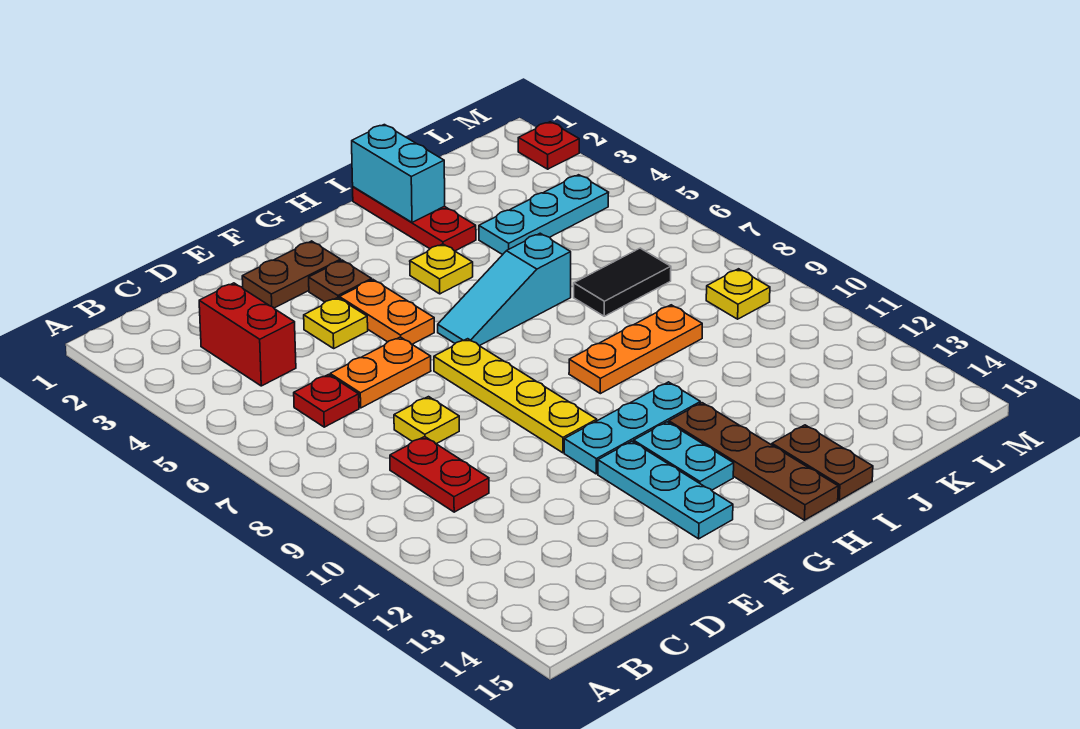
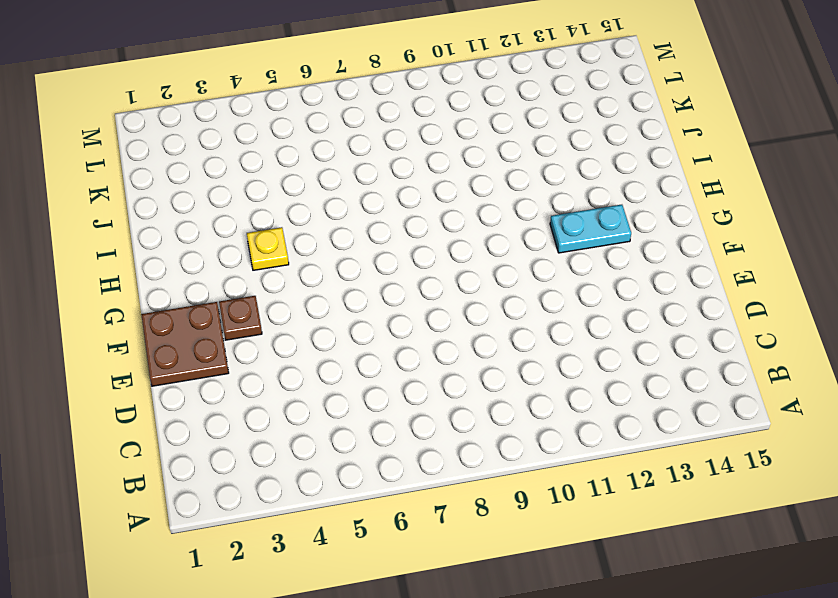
brown 2x2 plate [141,302,229,386] -> brown 1x2 plate [242,241,341,308]
none -> red 1x2 brick [199,283,296,386]
none -> red 1x1 plate [294,375,359,427]
none -> red 1x2 plate [390,437,489,512]

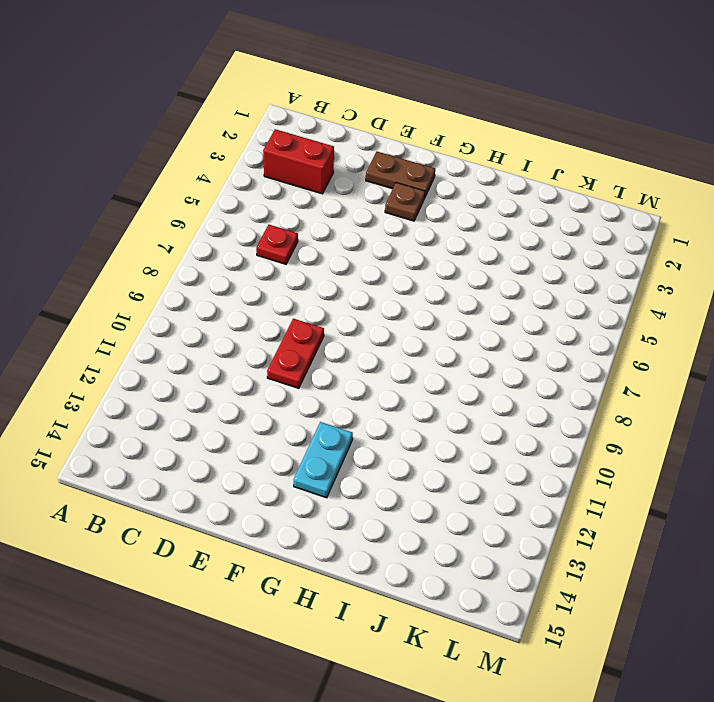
red 1x2 brick [263,129,334,194] -> red 1x2 brick turned to [199,283,296,386]
red 1x2 plate [267,319,324,388] -> red 1x2 plate moved to [390,437,489,512]
none -> orange 1x2 plate [330,337,431,408]
none -> yellow 1x1 plate [394,397,459,444]
none -> yellow 1x1 plate [304,298,368,348]

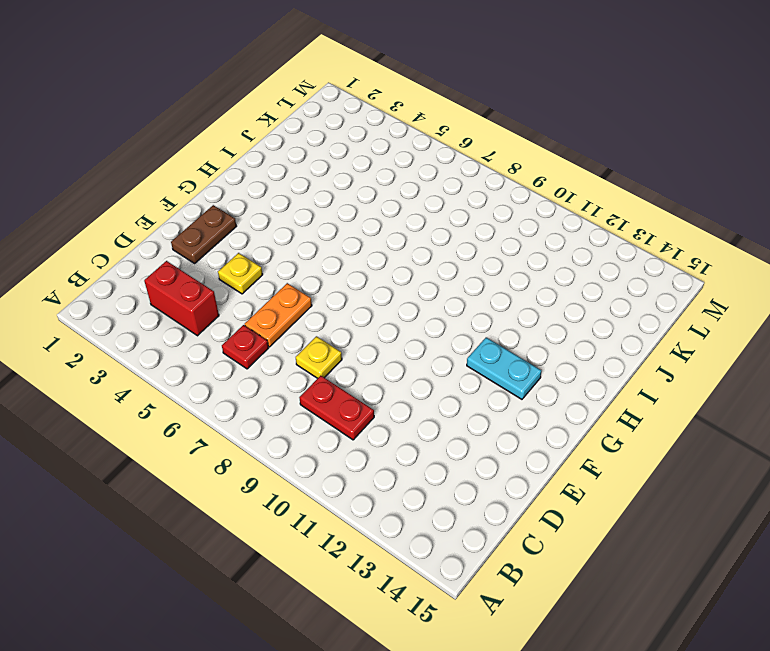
none -> brown 1x1 plate [309,260,372,302]
none -> orange 1x2 plate [339,280,434,344]
none -> yellow 1x4 plate [434,339,597,453]

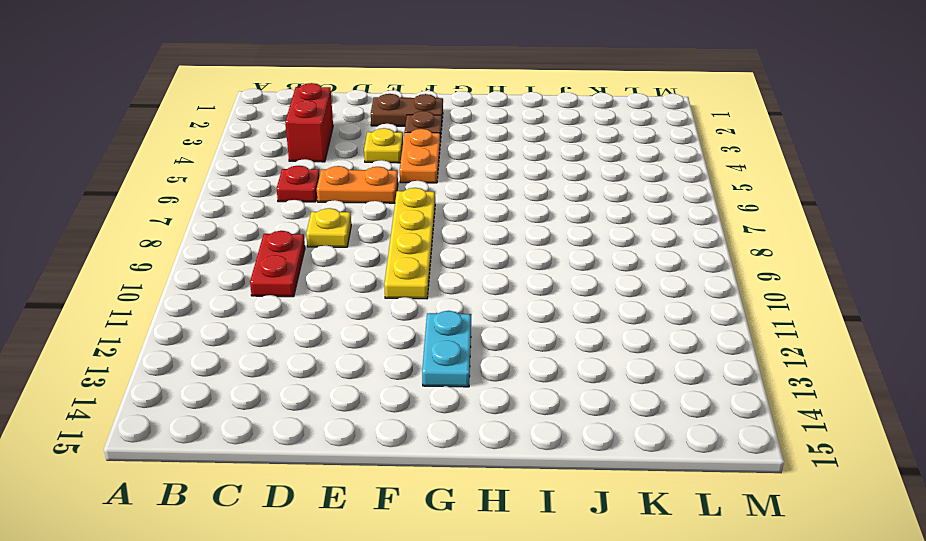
none -> cyan 1x3 plate [564,382,700,474]
none -> cyan 1x3 plate [598,441,733,539]
none -> cyan 1x3 slope [438,233,571,346]

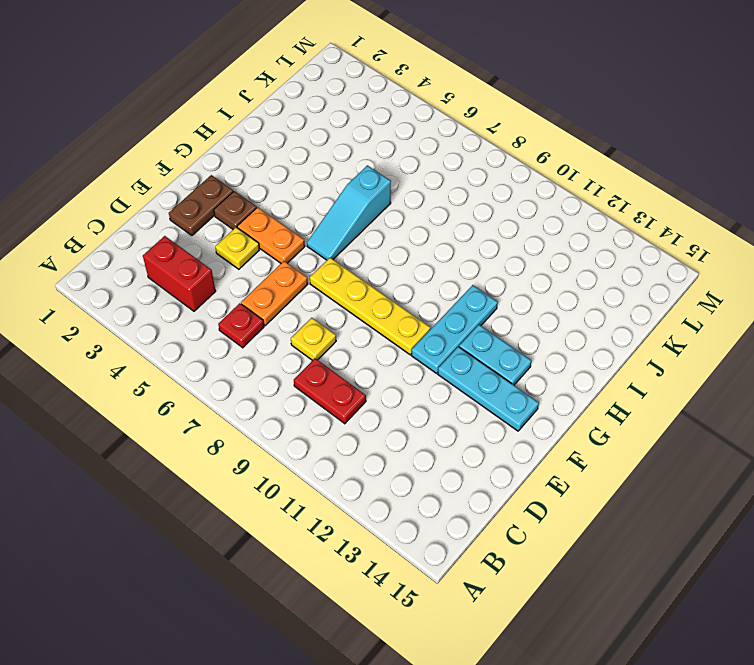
none -> yellow 1x1 plate [410,244,473,294]
none -> orange 1x3 plate [569,305,702,394]
none -> brown 1x4 plate [669,403,838,520]

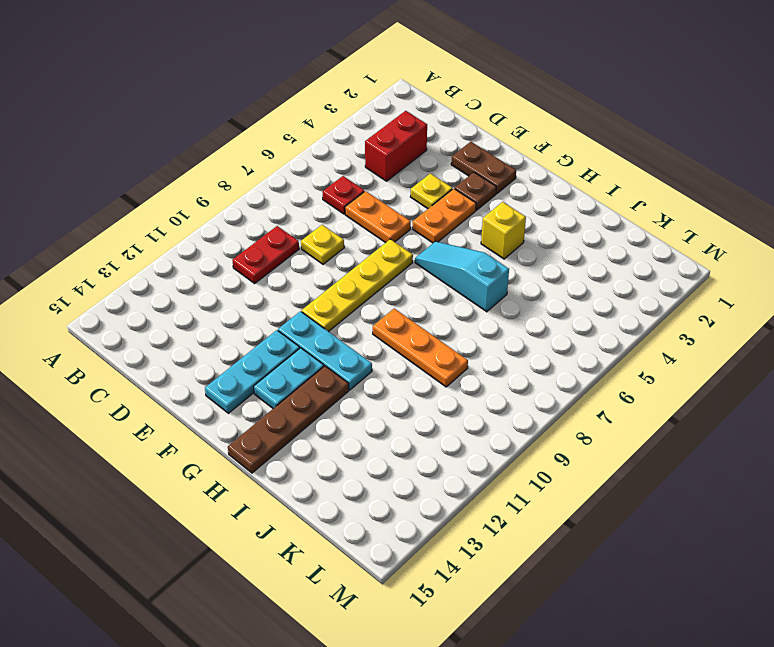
yellow 1x1 brick [481,202,526,259] -> yellow 1x1 plate [410,244,473,294]
none -> red 1x3 plate [353,187,476,251]
none -> brown 1x2 plate [772,425,873,500]
none -> cyan 1x3 plate [479,175,609,255]

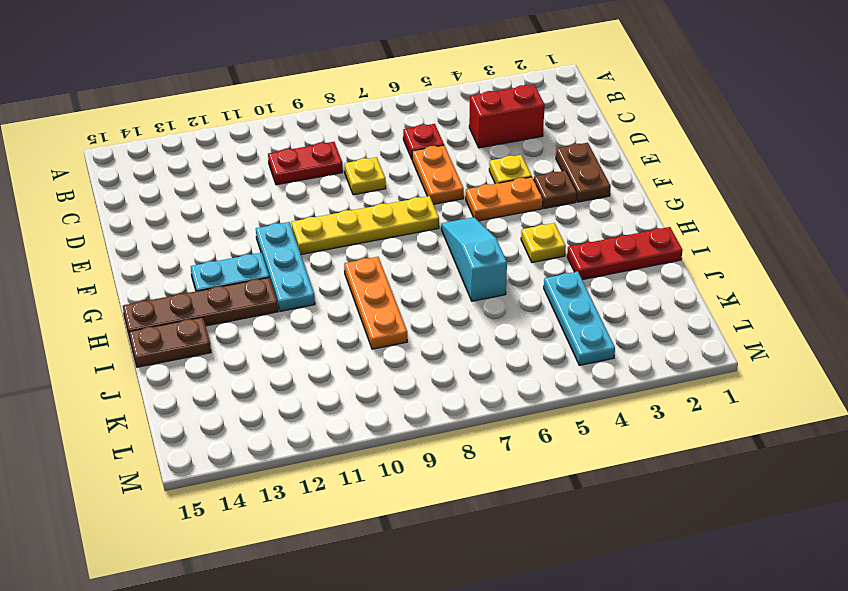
none -> cyan 1x3 plate [598,441,733,539]
none -> black 1x2 tile [574,248,671,316]
none -> yellow 1x1 plate [706,269,770,319]

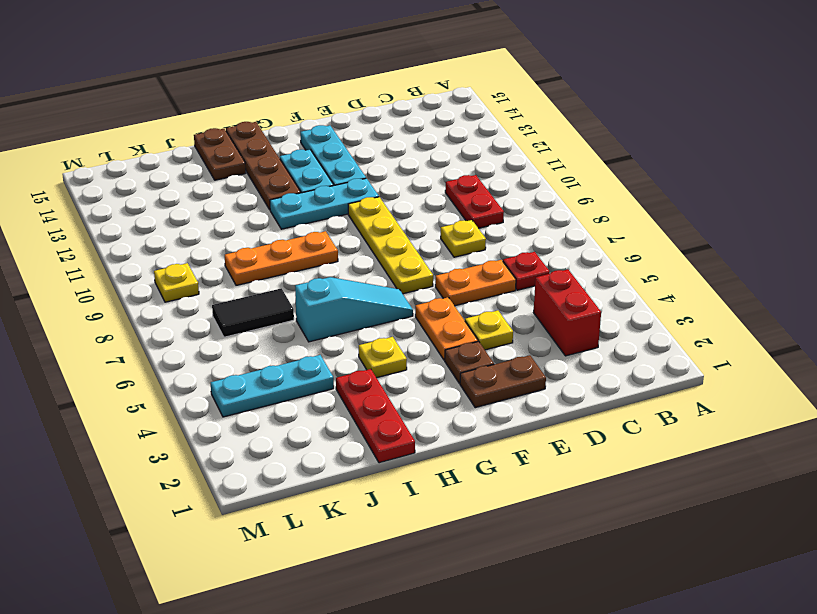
none -> red 1x1 plate [518,122,579,169]
none -> cyan 1x2 brick [352,125,445,222]

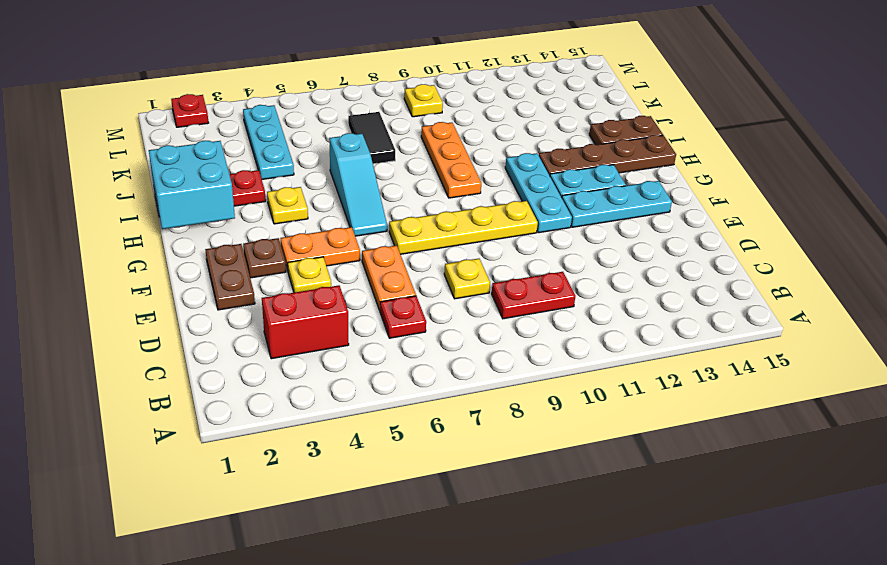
cyan 2x2 brick [149,141,235,229] -> cyan 1x2 brick [352,125,445,222]

